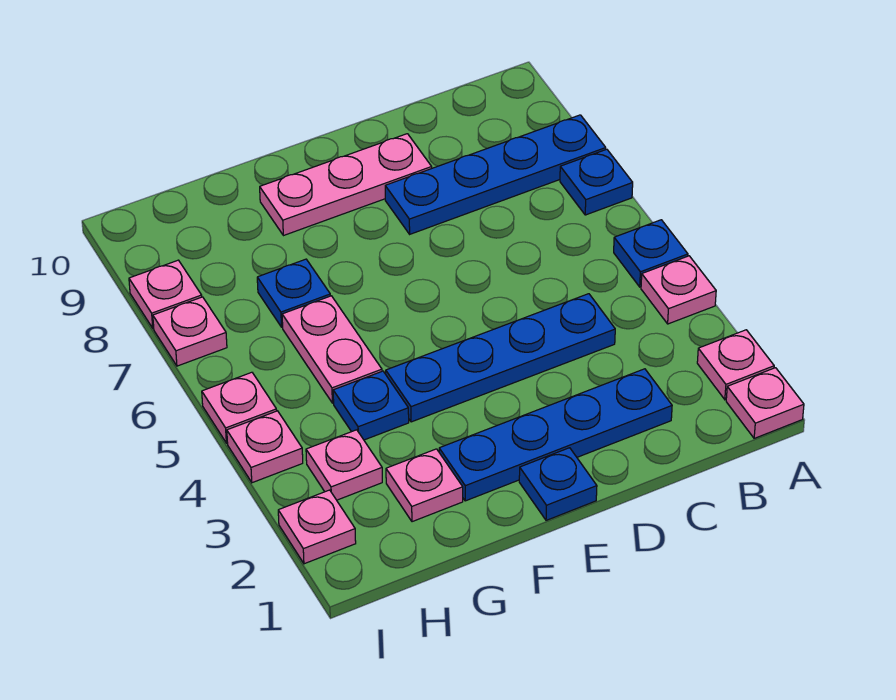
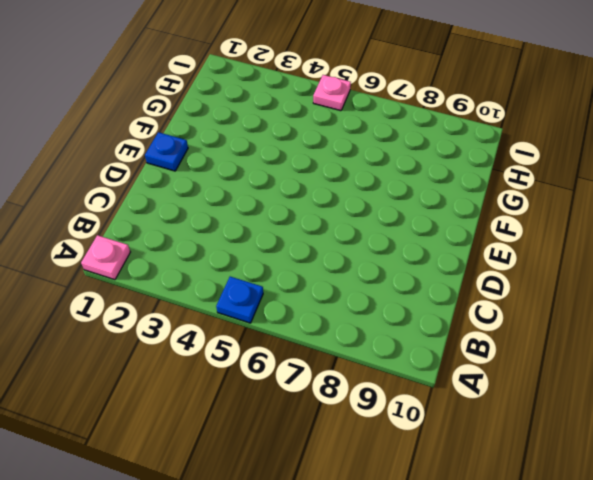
none -> pink 1x1 plate [697,330,774,400]
none -> pink 1x1 plate [641,256,716,324]
none -> blue 1x1 plate [560,149,633,215]

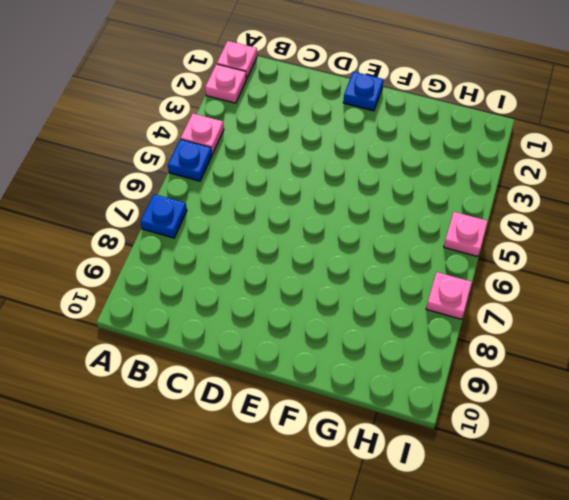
none -> blue 1x4 plate [385,115,606,234]
none -> blue 1x4 plate [439,369,672,501]
none -> blue 1x4 plate [386,294,615,422]

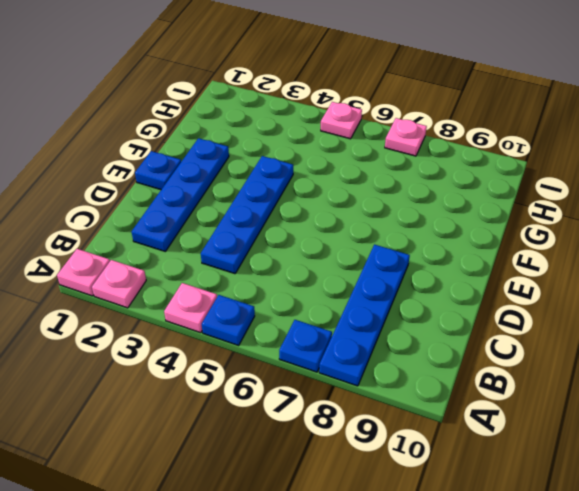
none -> pink 1x3 plate [260,134,432,236]
none -> pink 1x1 plate [386,449,463,522]
none -> blue 1x1 plate [333,371,409,440]

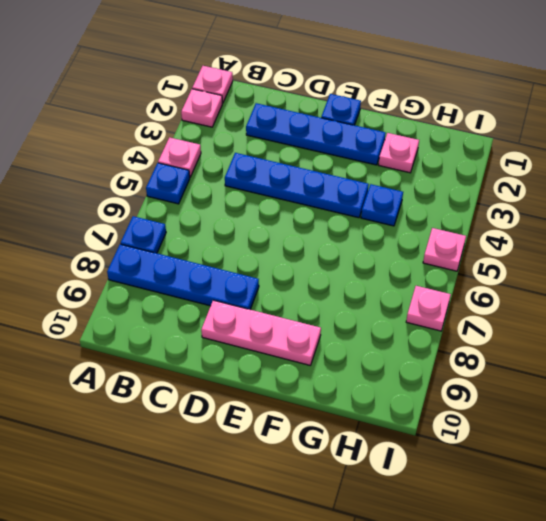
none -> pink 1x2 plate [282,296,382,403]
none -> blue 1x1 plate [257,259,330,327]
none -> pink 1x1 plate [306,430,382,500]

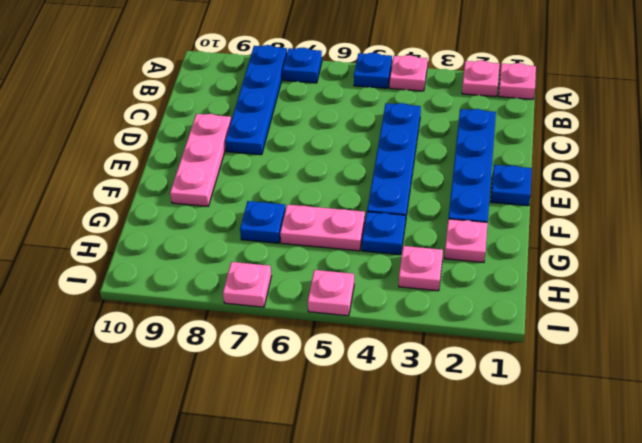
none -> pink 1x1 plate [278,490,356,564]
none -> pink 1x1 plate [227,411,303,483]
none -> pink 1x1 plate [129,260,202,328]

